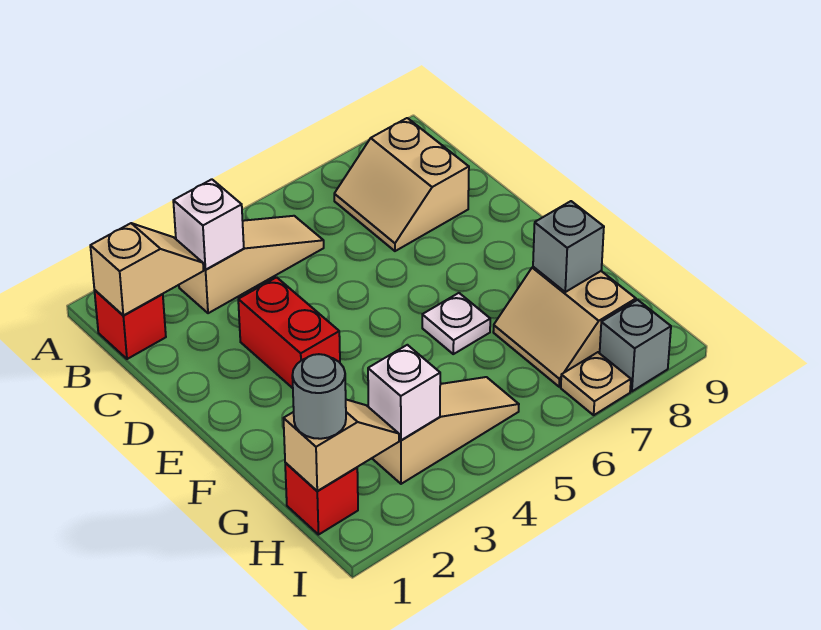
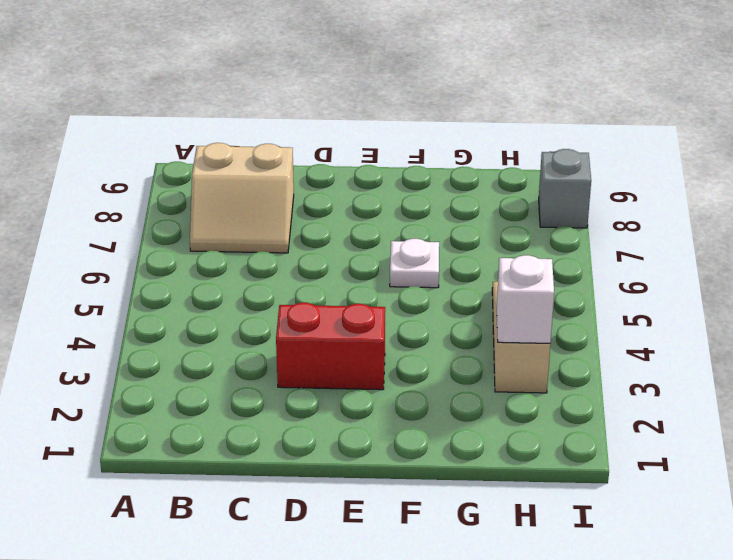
none -> red 1x1 brick [94,290,166,359]
none -> tan 1x3 slope [179,216,324,313]
none -> tan 2x2 slope [493,267,636,387]

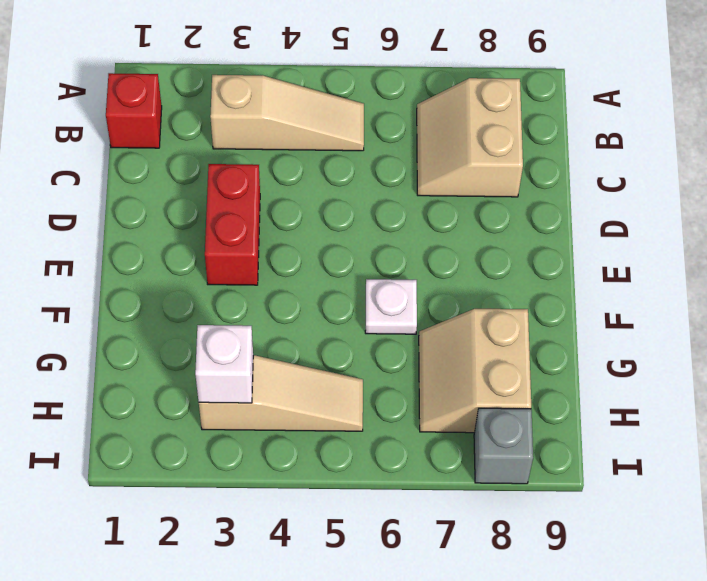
none -> red 1x1 brick [285,463,358,535]
none -> tan 1x1 plate [561,352,631,415]
none -> tan 1x2 slope [90,223,204,315]

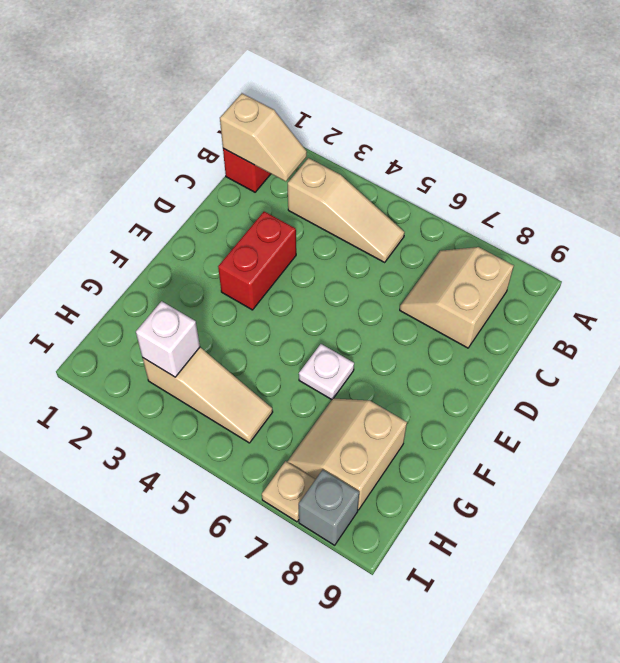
none -> red 1x1 brick [285,463,358,535]
none -> white 1x1 brick [173,179,244,270]
none -> grey 1x1 brick [533,201,604,292]

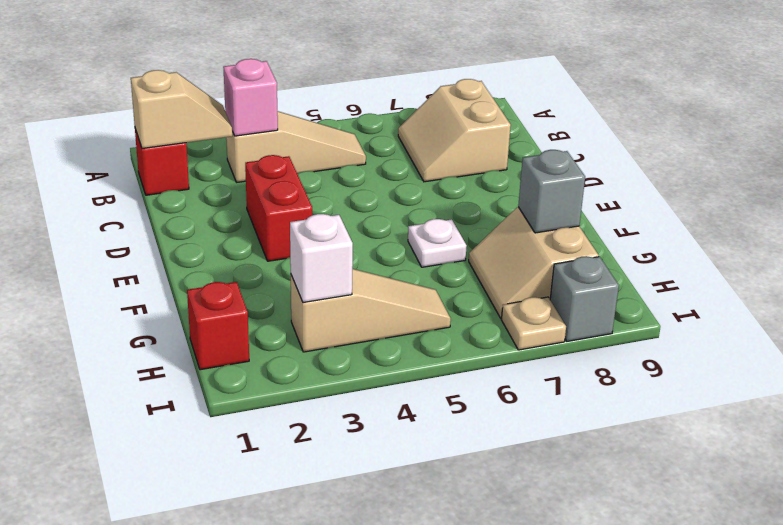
pink 1x1 brick [223,59,278,136] -> white 1x1 brick [173,179,244,270]
none -> tan 1x2 slope [283,400,399,491]
none -> grey 1x1 round brick [292,354,346,439]

